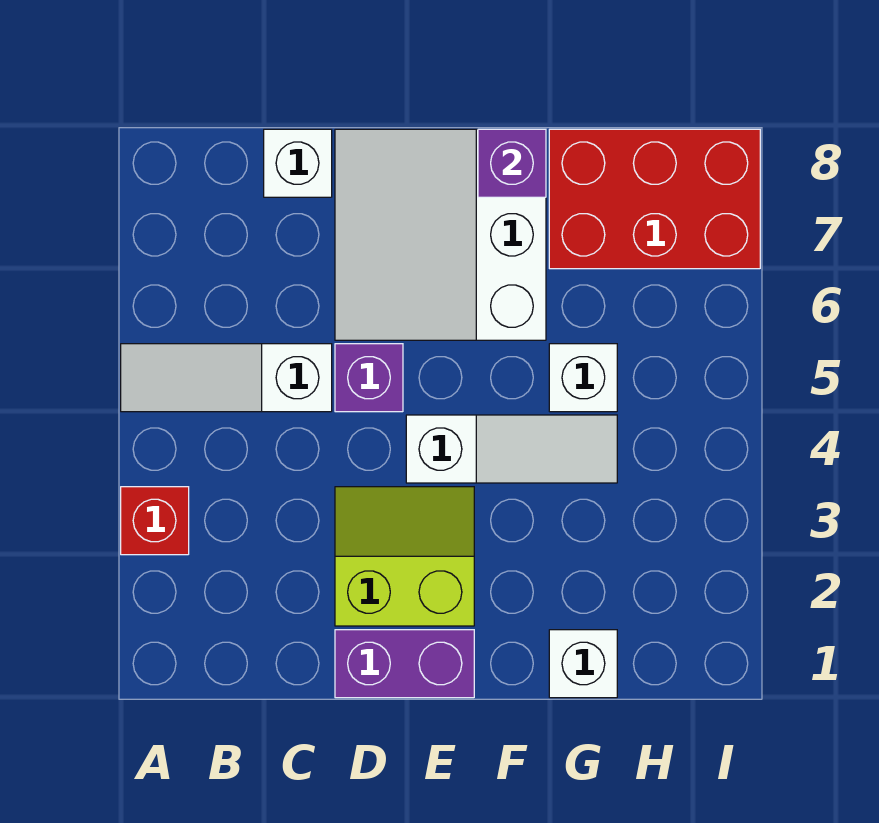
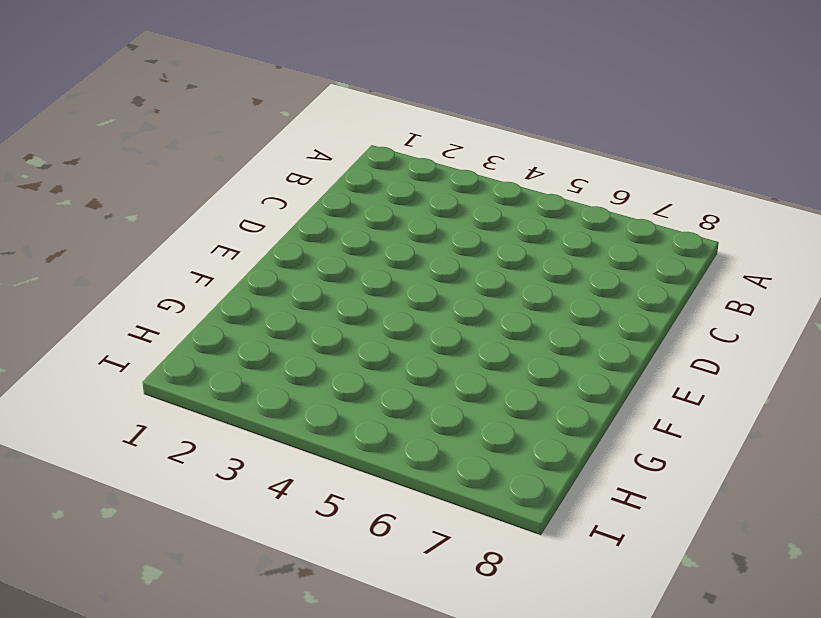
none -> red 1x1 brick [121,487,189,555]
none -> white 1x3 slope [121,344,332,412]
none -> white 1x1 brick [264,129,332,197]

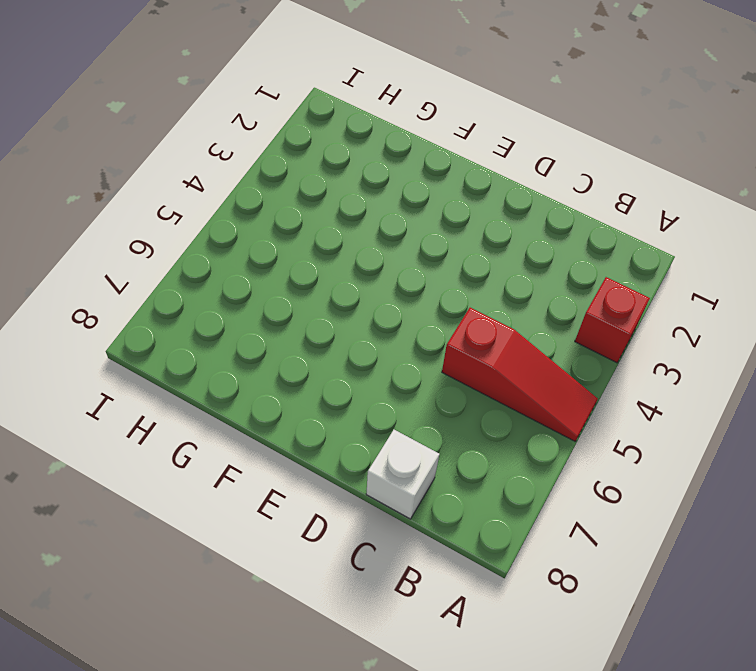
red 1x3 slope [442,308,598,441] -> white 1x3 slope [121,344,332,412]
none -> purple 1x2 brick [335,630,474,698]
none -> lime 2x2 slope [335,487,474,626]
none -> purple 1x1 brick [335,344,403,412]

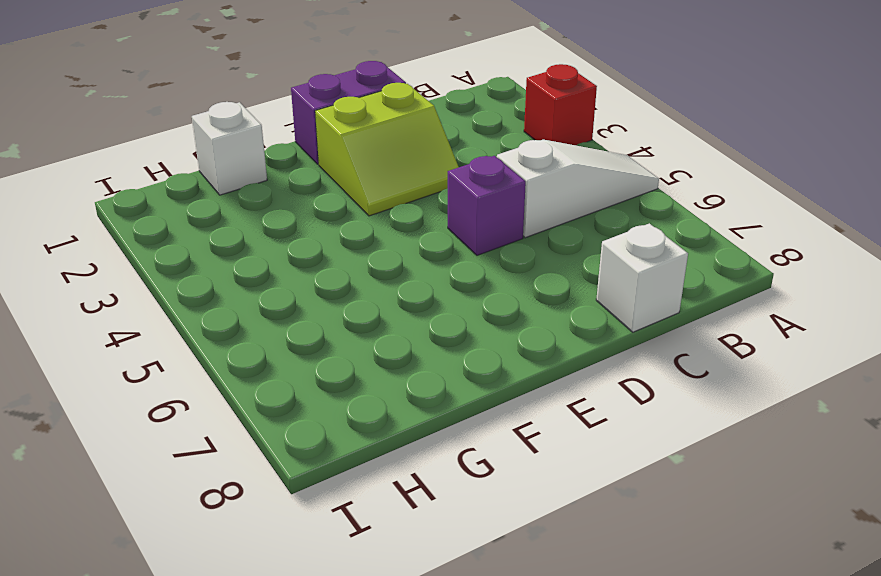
none -> white 3x3 slope [335,129,546,340]
none -> white 1x3 slope [406,415,617,483]
none -> white 1x1 brick [549,344,617,412]

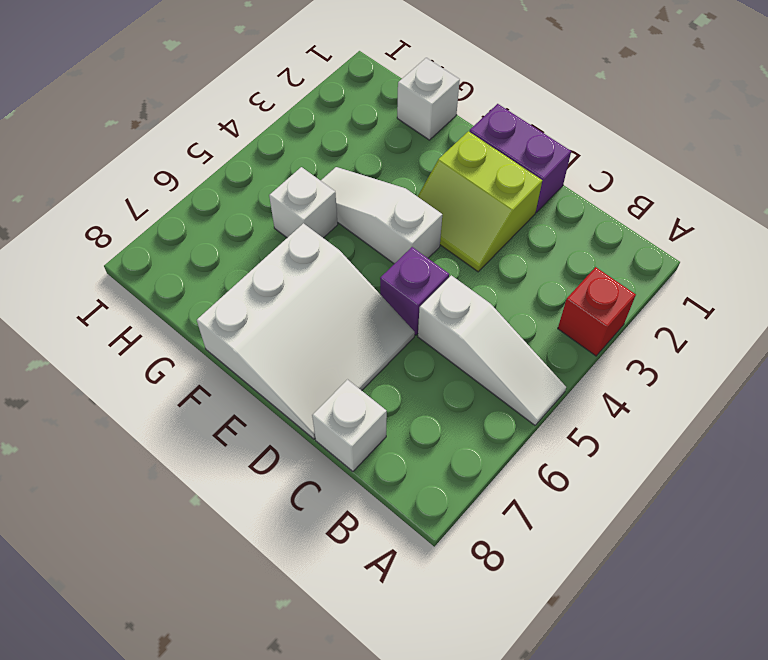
none -> red 2x3 brick [549,129,760,269]
none -> purple 1x1 brick [478,129,546,197]

